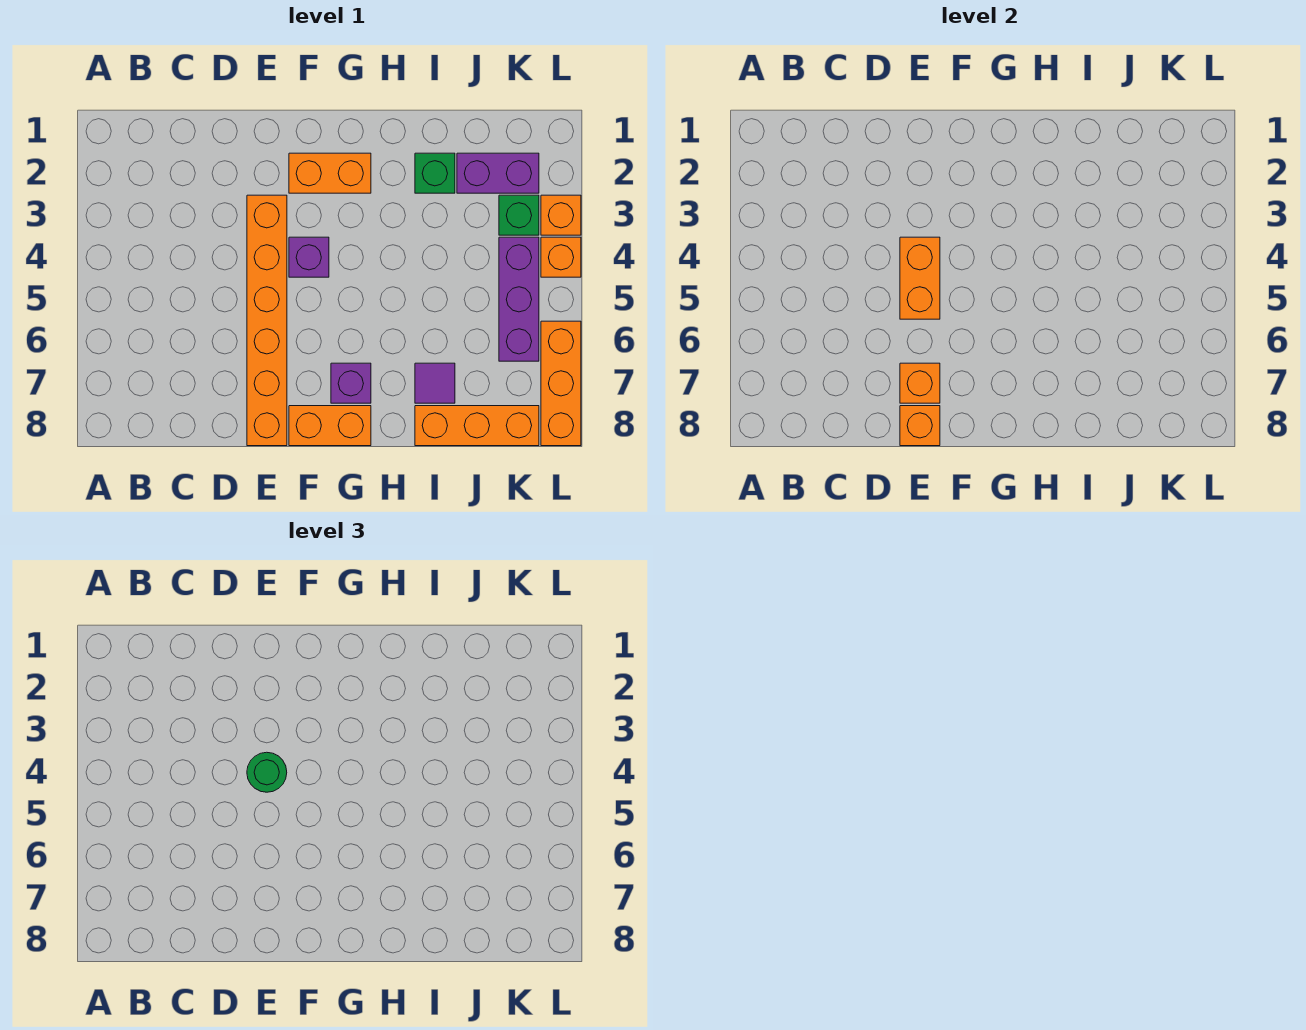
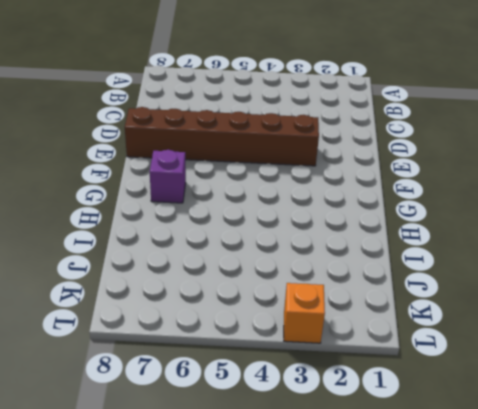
brown 1x6 brick [125,107,319,166] -> orange 1x6 brick [247,195,287,446]
none -> orange 1x2 brick [289,153,371,193]
none -> purple 1x1 brick [289,237,329,277]
none -> orange 1x2 brick [289,406,371,446]

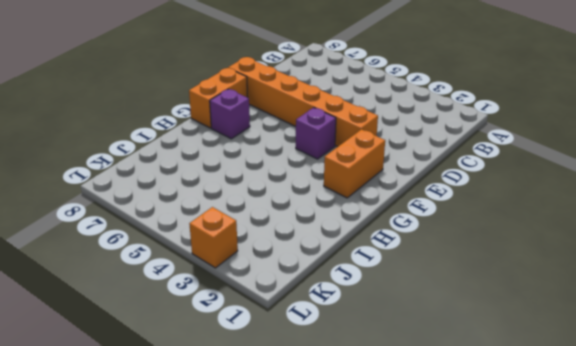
none -> green 1x1 brick [415,153,455,193]
none -> purple 1x1 tile [415,363,455,403]
none -> orange 1x3 brick [415,406,539,446]

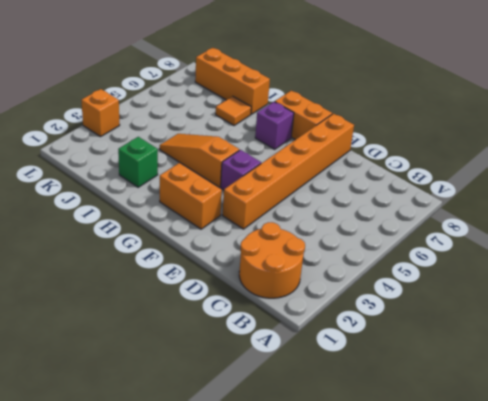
orange 2x2 round brick [239,222,305,298] -> none
orange 1x3 slope [160,134,239,187] -> none
orange 1x1 tile [216,96,251,126] -> purple 1x1 tile [415,363,455,403]
none -> purple 1x2 brick [457,153,539,193]
none -> green 1x1 brick [499,195,539,235]
none -> purple 1x3 brick [499,237,539,361]

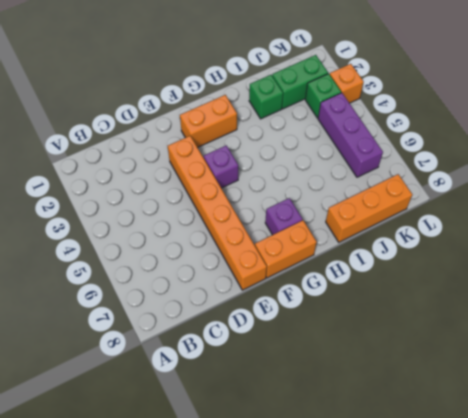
green 1x2 brick [272,55,328,109] -> purple 1x2 brick [457,153,539,193]
none -> purple 1x1 tile [415,363,455,403]
none -> orange 1x1 brick [541,237,581,277]
none -> orange 1x3 brick [541,321,581,446]

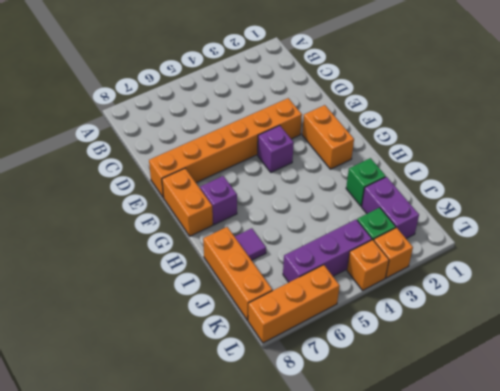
none -> orange 1x2 brick [900,237,940,319]
none -> orange 1x1 brick [900,363,940,403]
none -> orange 1x1 brick [900,406,940,446]

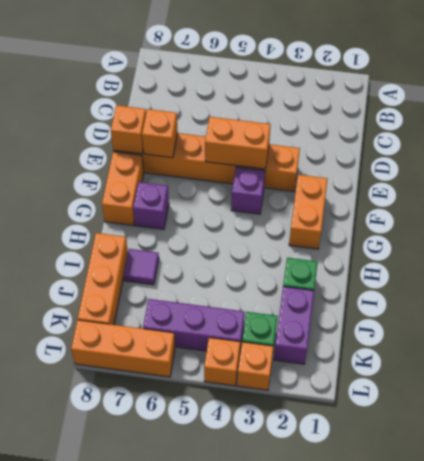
none -> green 1x1 round brick [247,752,287,792]

